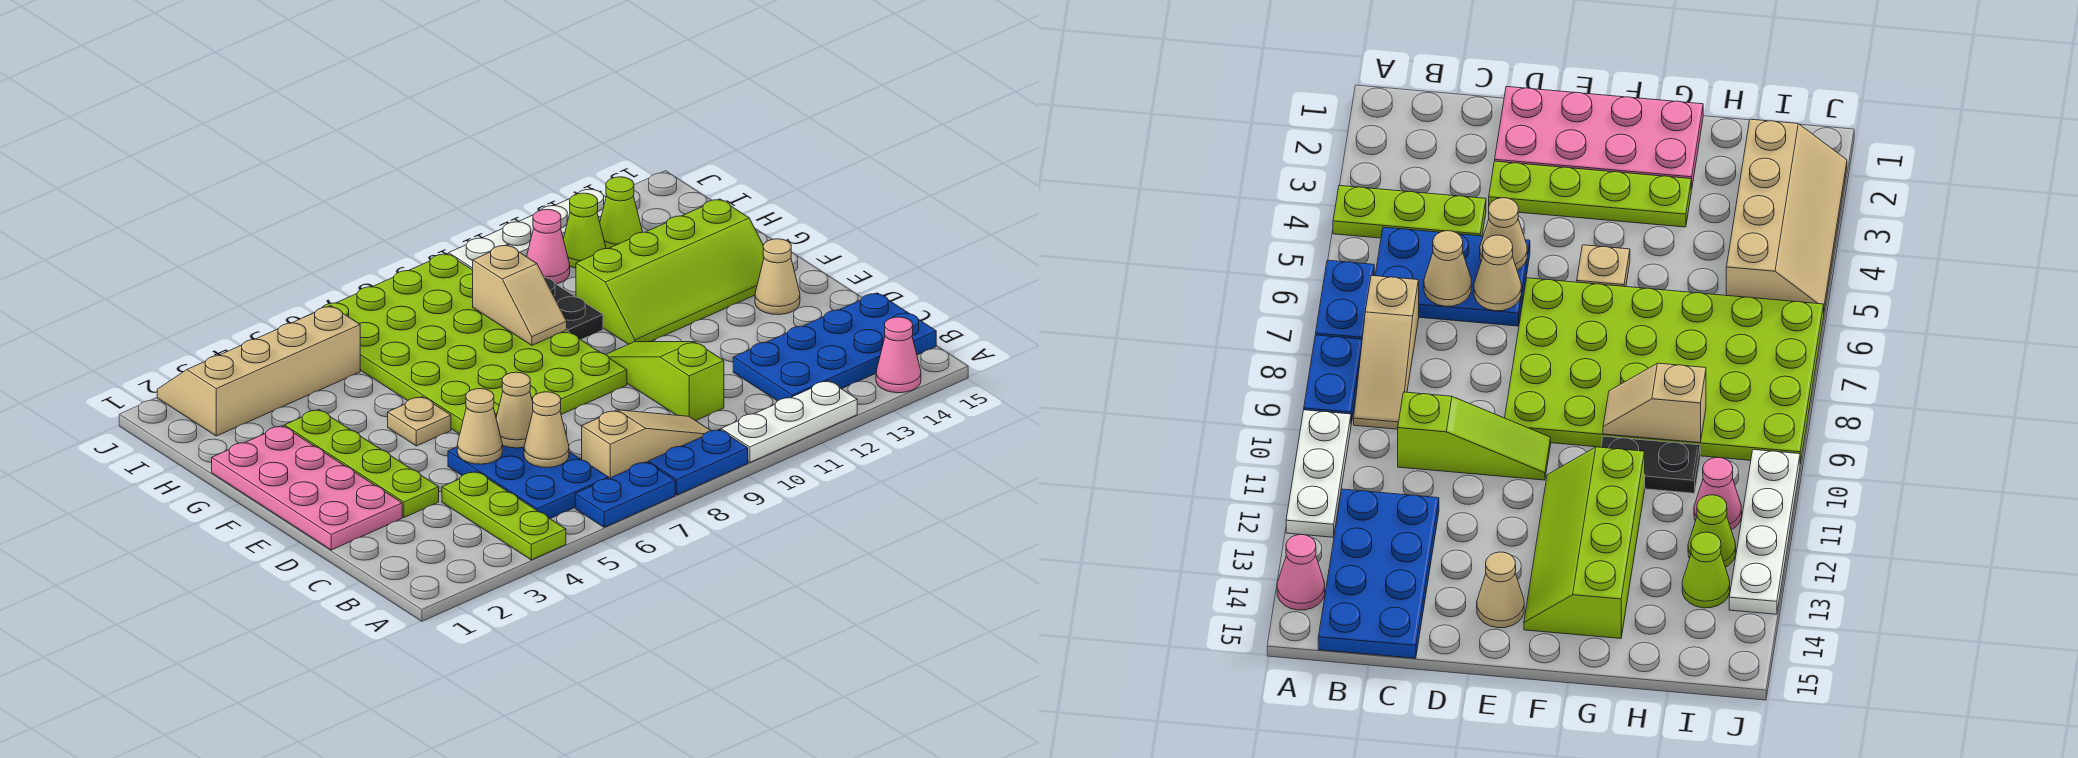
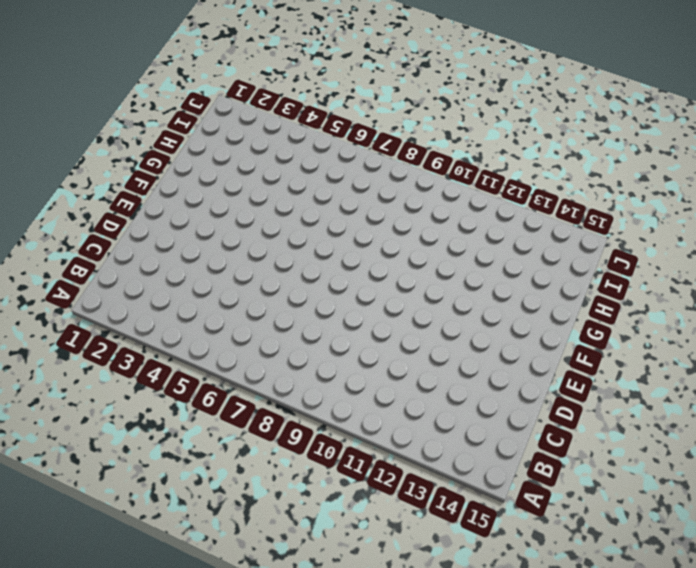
none -> lime 1x3 plate [442,472,566,560]
none -> blue 1x2 plate [575,462,675,527]
none -> blue 1x2 plate [648,429,748,495]

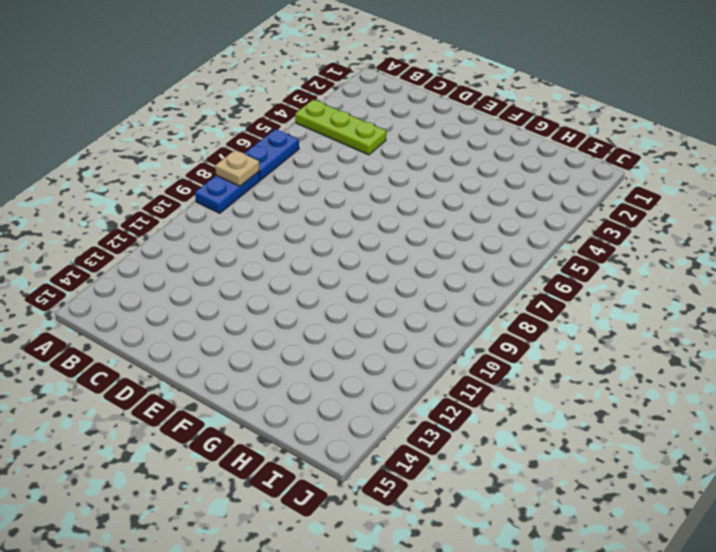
tan 1x1 plate [215,150,259,186] -> tan 1x1 plate moved to [388,397,451,446]
none -> white 1x3 plate [721,381,857,462]
none -> pink 1x1 cone [876,317,921,393]
none -> blue 2x3 plate [448,445,609,518]

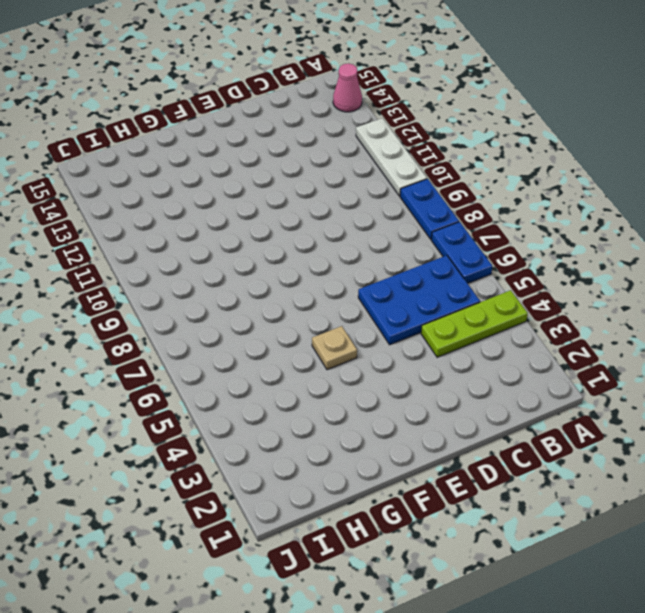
none -> tan 1x3 slope [582,410,711,478]
none -> blue 2x4 plate [733,293,936,401]
none -> lime 1x3 slope [606,342,724,421]

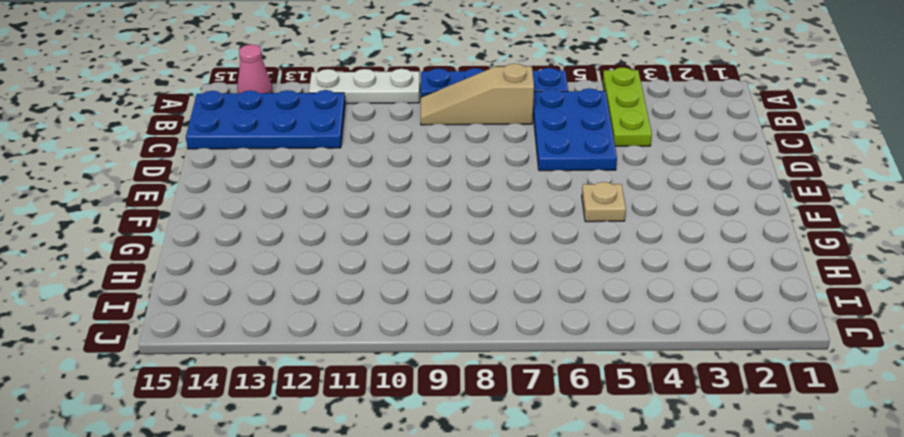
none -> lime 1x3 slope [606,342,724,421]
none -> pink 2x4 plate [212,426,402,550]
none -> lime 1x4 plate [284,410,439,517]

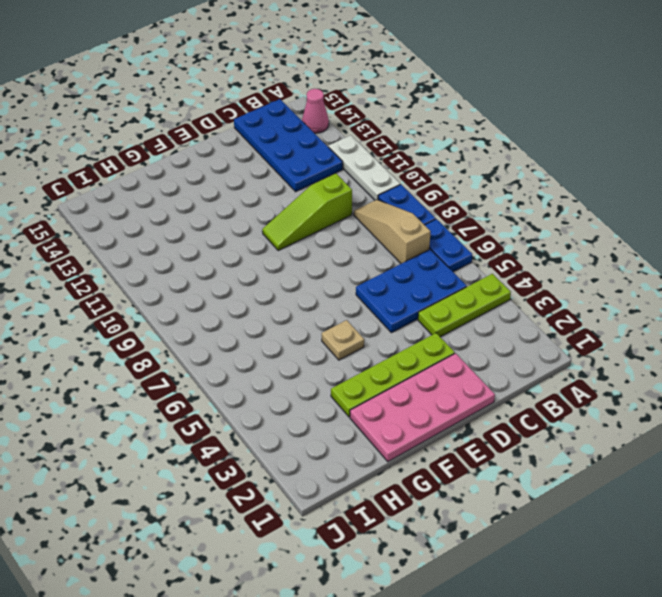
none -> lime 4x6 plate [322,254,627,434]
none -> tan 1x1 cone [755,239,800,315]
none -> lime 2x4 slope [576,199,764,344]

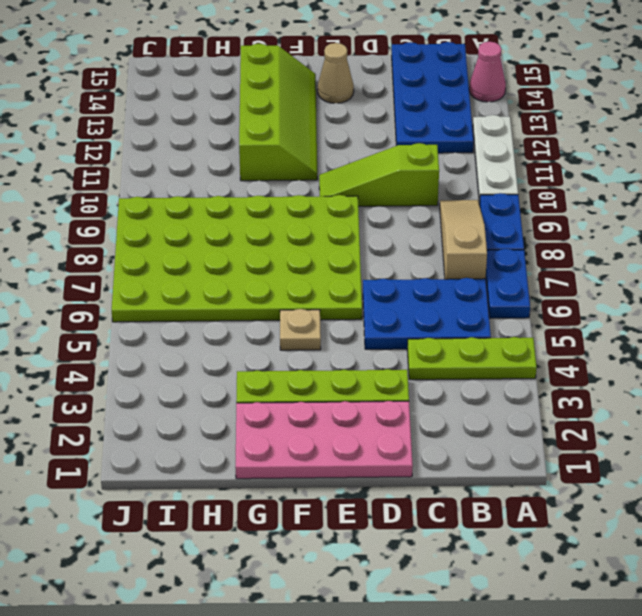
none -> black 1x2 plate [544,277,603,340]
none -> tan 2x4 slope [157,306,360,436]
none -> pink 1x1 cone [527,209,570,284]

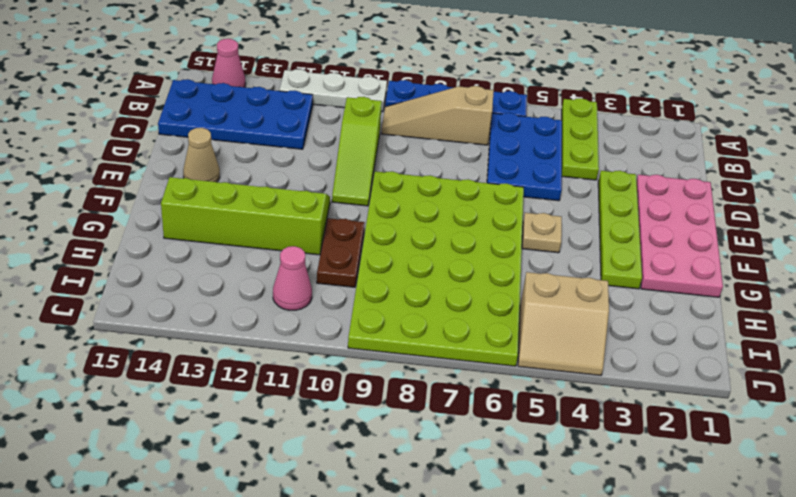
brown 1x2 plate [317,218,365,287] -> black 1x2 plate [544,277,603,340]
tan 2x2 slope [518,272,609,375] -> tan 2x4 slope [157,306,360,436]
none -> lime 1x1 cone [563,193,606,268]
none -> lime 1x1 cone [600,177,642,249]
none -> white 1x4 plate [449,189,606,270]

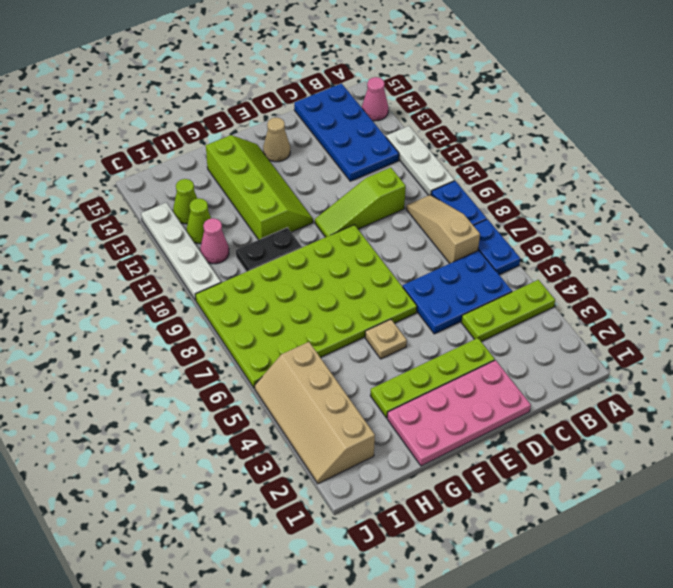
none -> tan 1x1 cone [524,392,569,468]
none -> tan 1x1 cone [457,389,502,464]
none -> tan 1x1 cone [496,372,533,448]

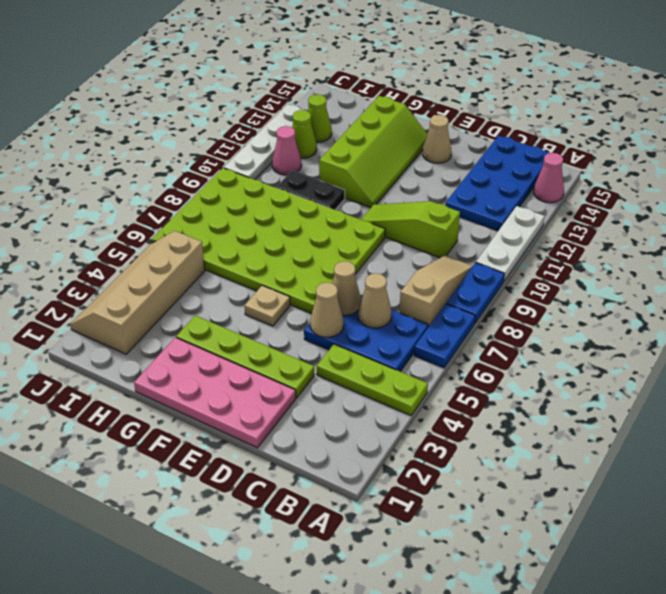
none -> tan 1x2 slope [473,245,567,345]

